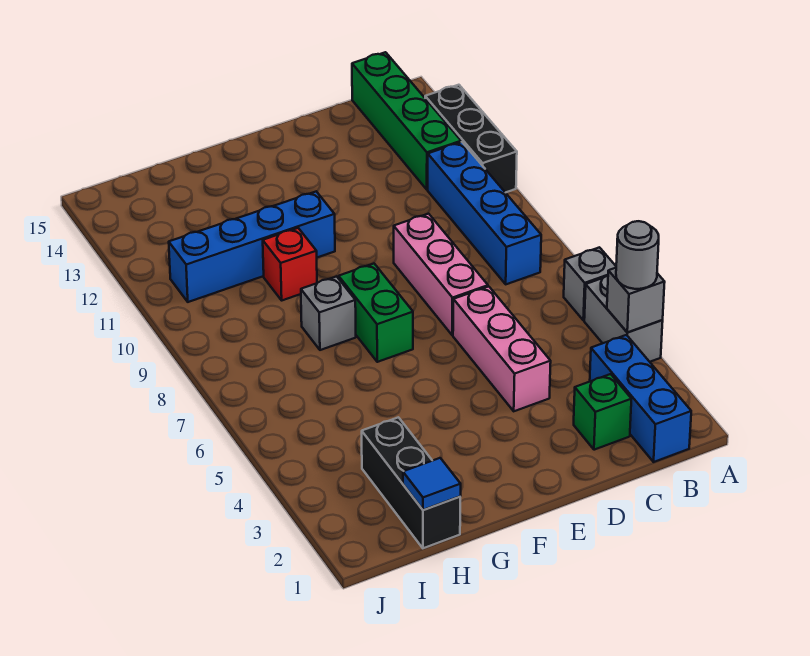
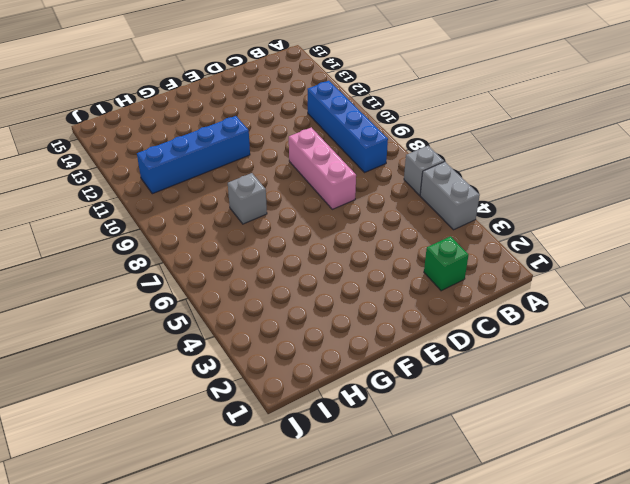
none -> black 1x3 brick [425,85,517,193]
none -> blue 1x3 brick [590,335,691,462]
none -> green 1x4 brick [352,52,461,190]

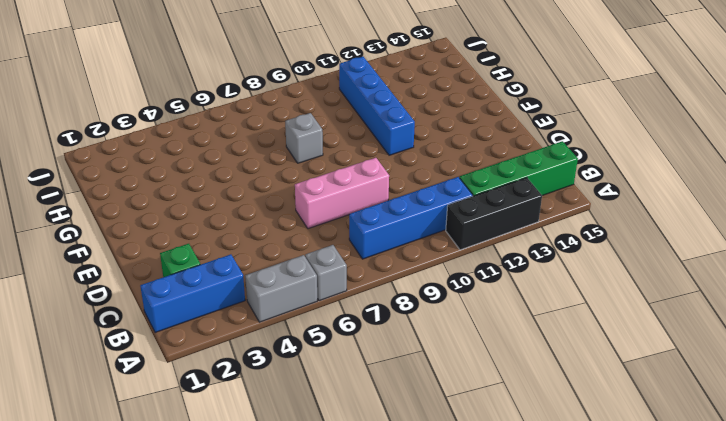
none -> pink 1x3 brick [453,287,551,411]
none -> green 1x2 brick [339,264,413,362]
none -> red 1x1 brick [263,228,317,300]

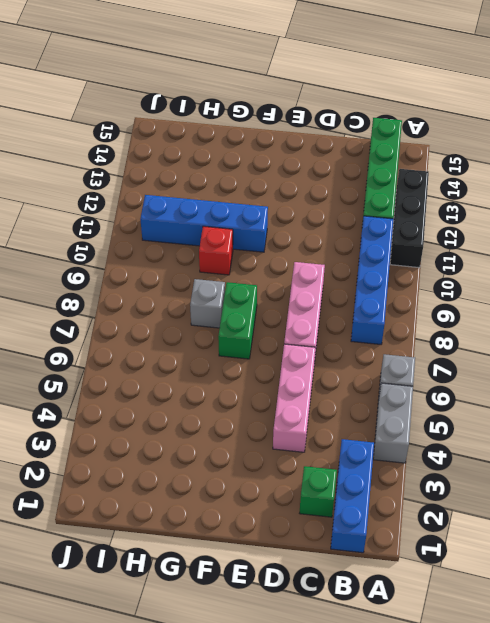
none -> black 1x3 brick [362,417,460,548]
none -> grey 1x1 brick [607,268,665,332]
none -> blue 1x1 tile [403,458,461,510]

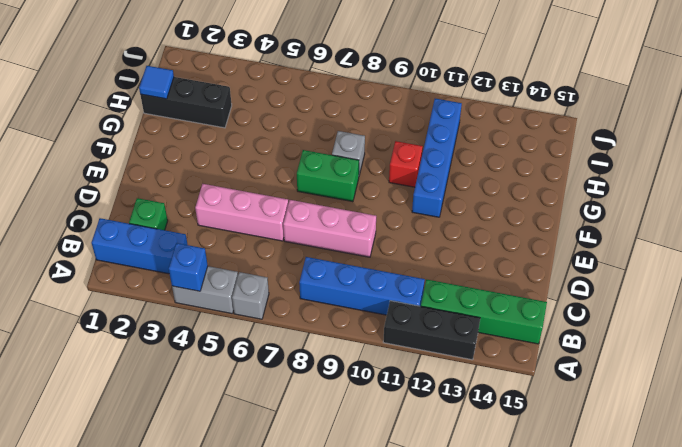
blue 1x1 brick [169,243,208,291] -> grey 1x1 brick [607,268,665,332]
none -> grey 1x1 round brick [616,221,659,289]

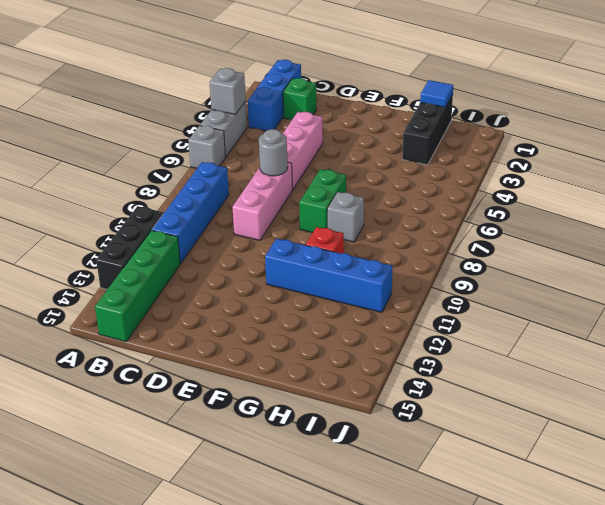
grey 1x1 round brick [259,129,288,176] -> grey 1x1 round brick moved to [616,221,659,289]

